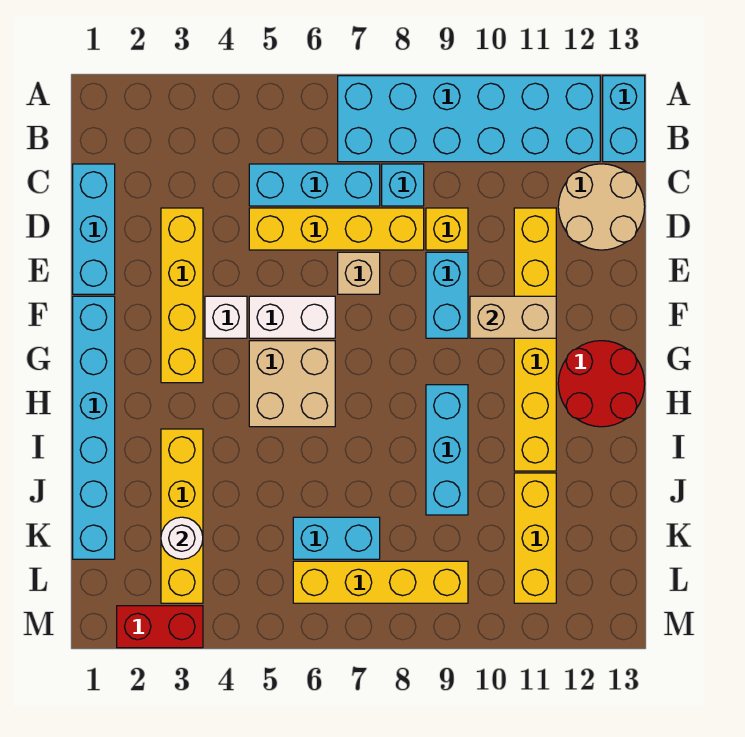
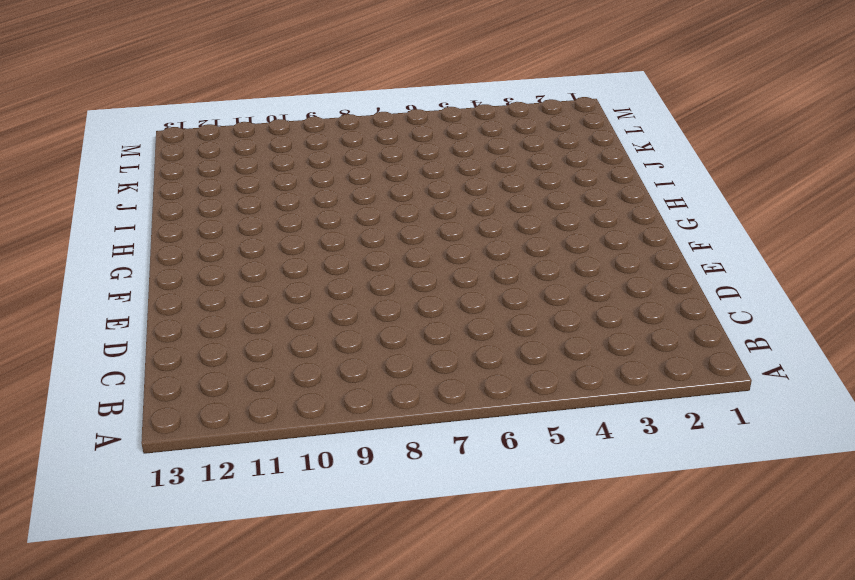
none -> cyan 2x6 brick [338,76,600,162]
none -> cyan 1x2 brick [603,76,645,162]
none -> cyan 1x3 brick [73,164,115,294]

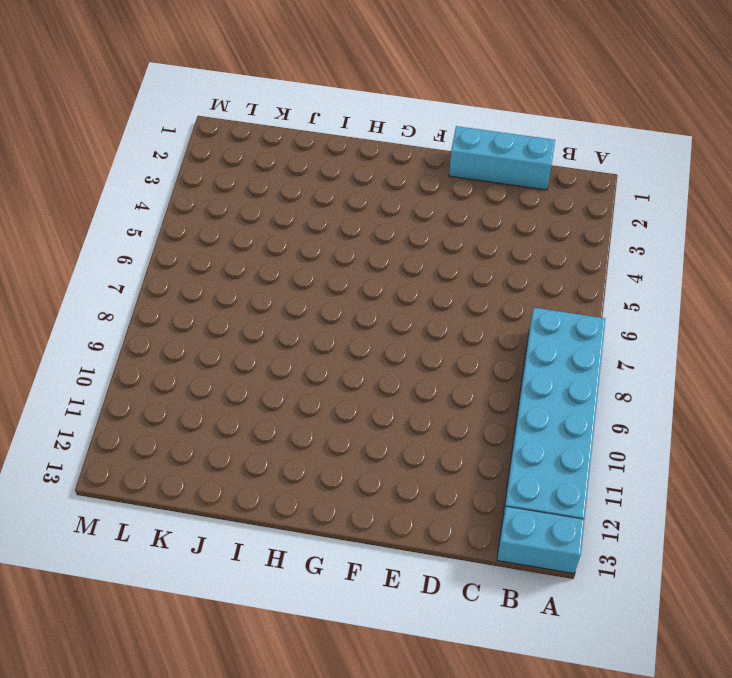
none -> cyan 1x3 brick [249,164,380,206]
none -> cyan 1x1 brick [382,164,424,206]
none -> tan 2x2 round brick [558,164,645,250]

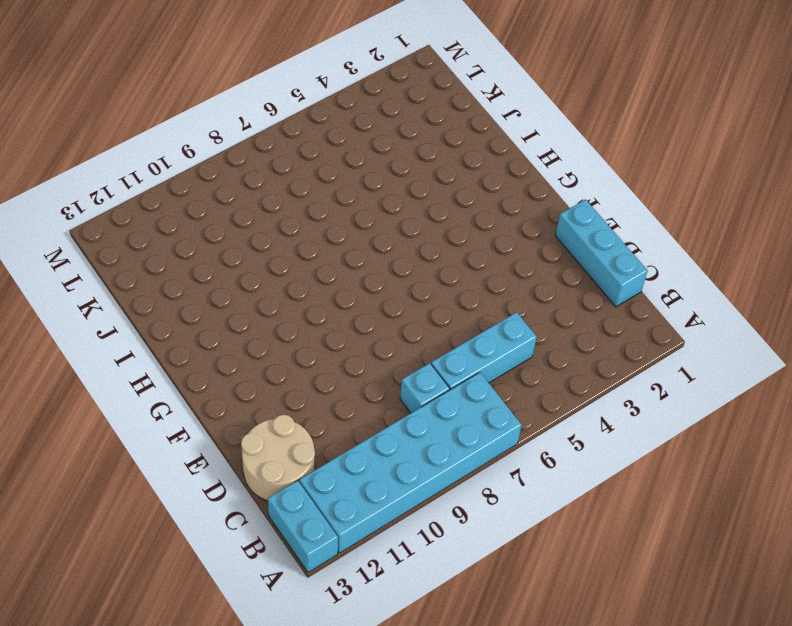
none -> yellow 1x4 brick [161,208,203,383]
none -> yellow 1x4 brick [249,208,424,250]
none -> yellow 1x1 brick [426,208,468,250]

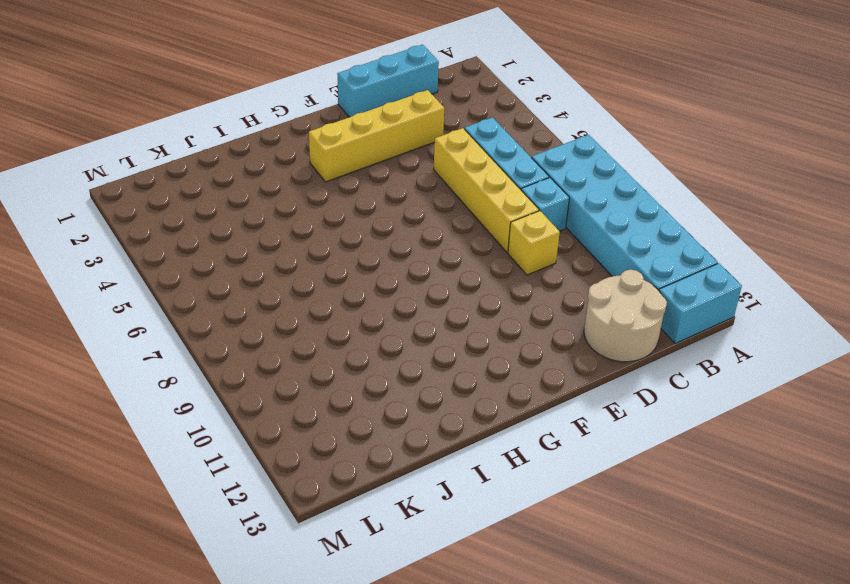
none -> yellow 1x6 brick [514,208,556,471]
none -> tan 1x1 brick [338,252,380,294]
none -> cyan 1x2 brick [426,252,468,338]

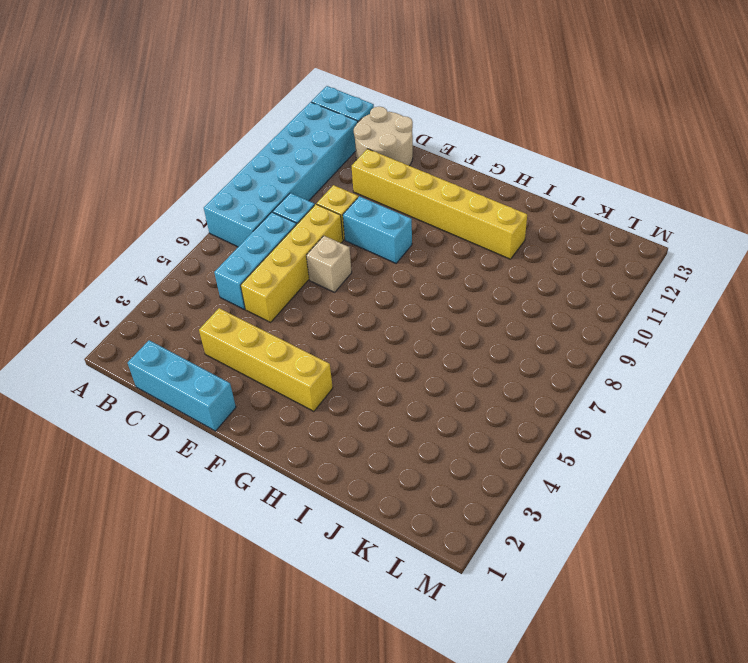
none -> cyan 1x6 brick [73,296,115,559]
none -> white 1x1 brick [205,296,247,338]
none -> white 1x2 brick [249,296,335,338]

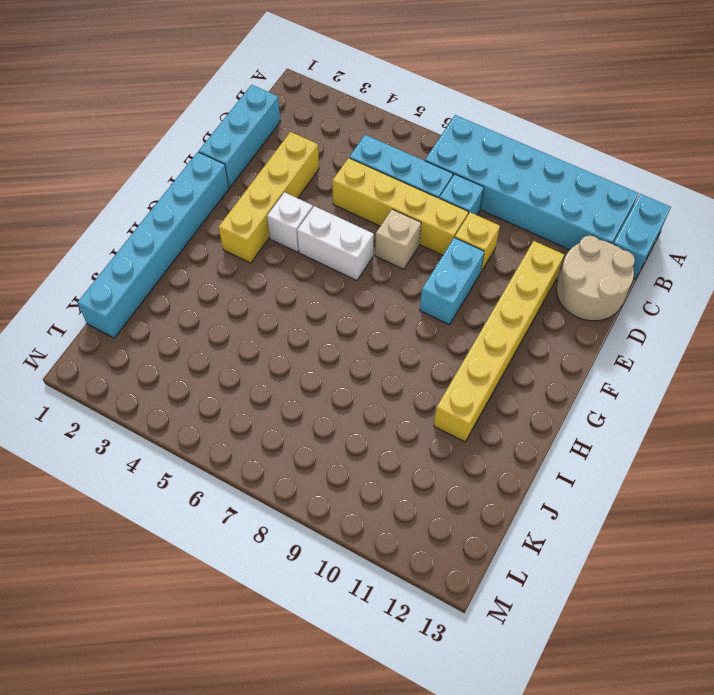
none -> tan 2x2 brick [249,341,335,427]
none -> red 2x2 round brick [558,341,645,427]
none -> cyan 1x3 brick [426,385,468,515]

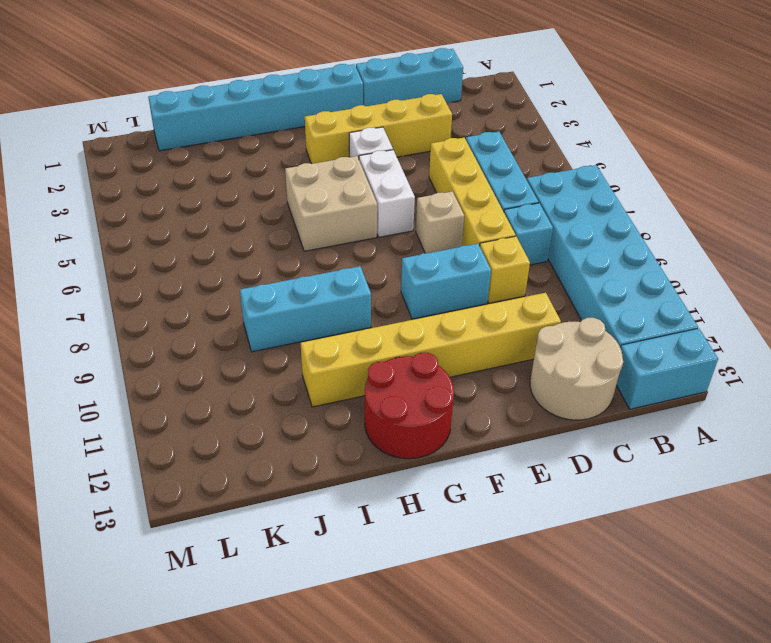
none -> yellow 1x4 brick [161,429,203,603]
none -> yellow 1x3 brick [514,473,556,603]
none -> cyan 1x2 brick [293,517,380,559]

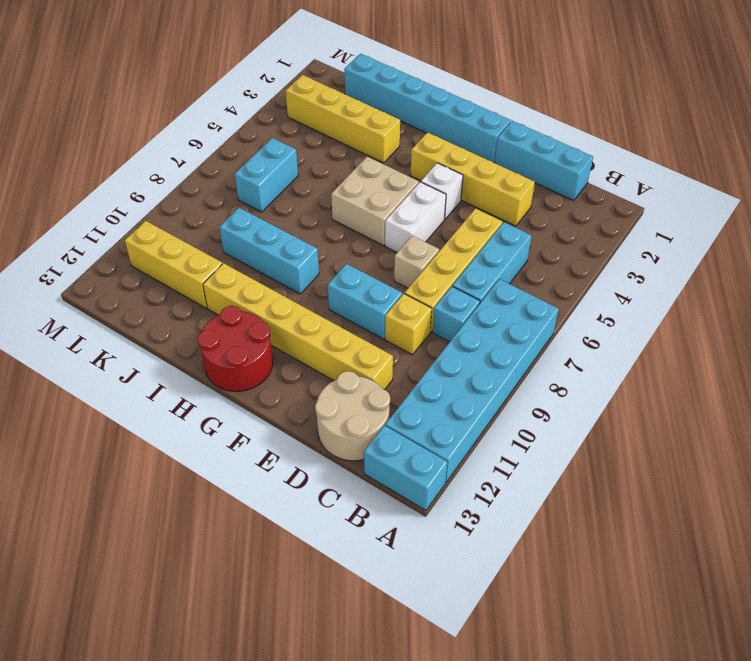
none -> yellow 1x4 brick [293,561,468,603]
none -> red 1x2 brick [117,606,203,648]
none -> tan 1x2 brick [470,296,556,338]

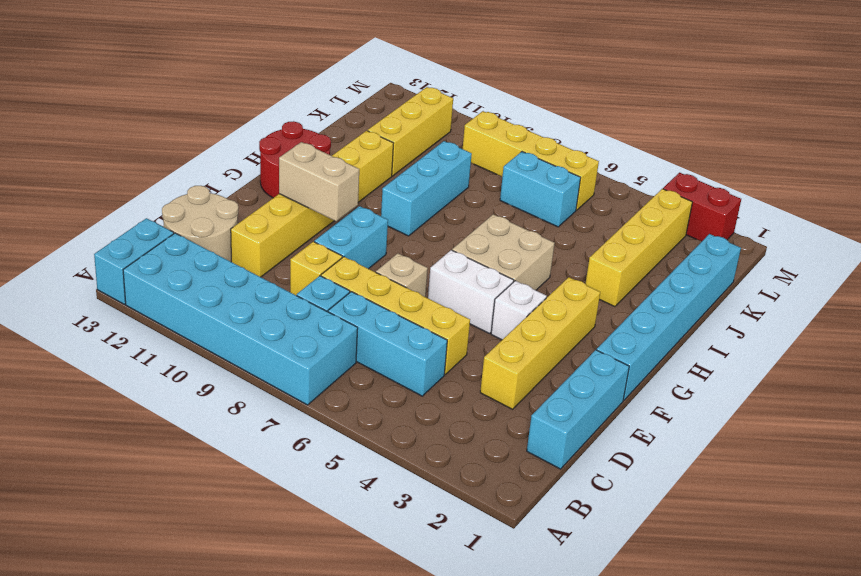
none -> white 1x1 round brick [161,517,203,559]

